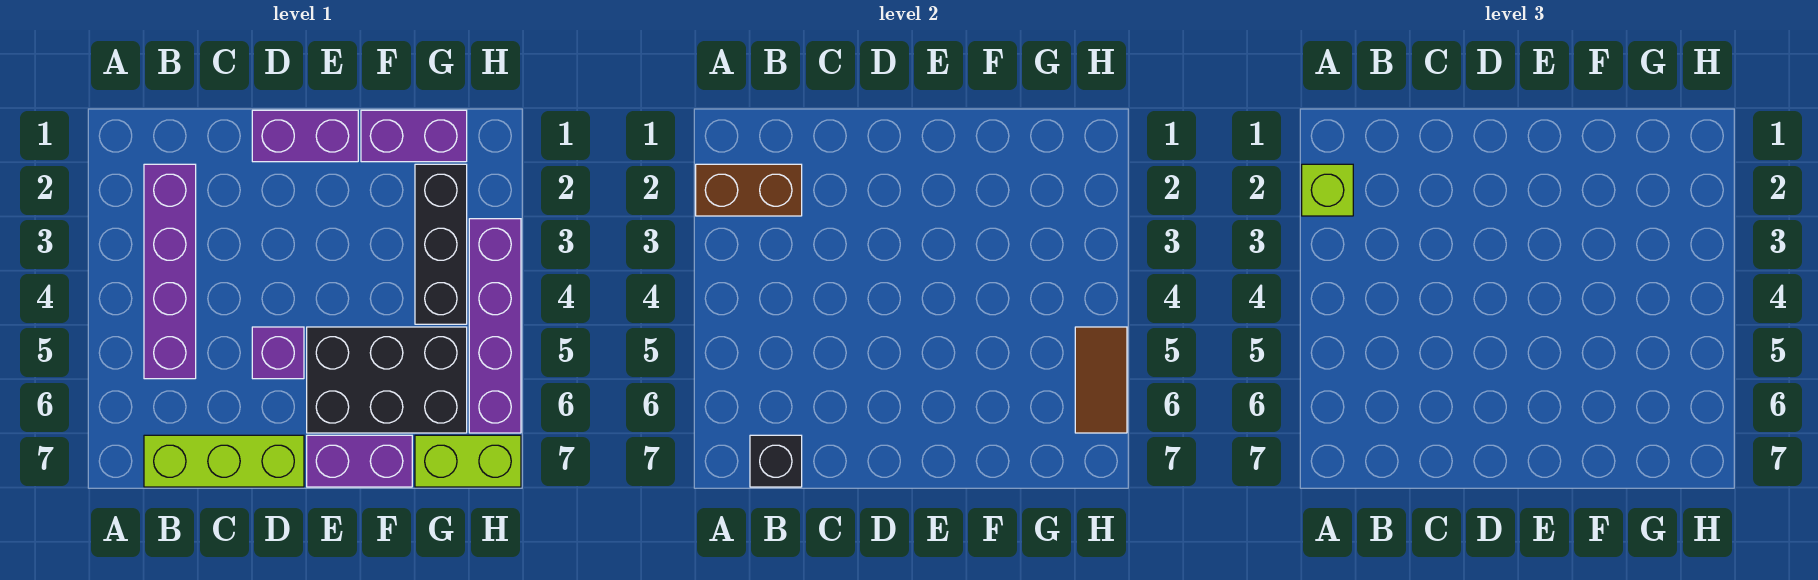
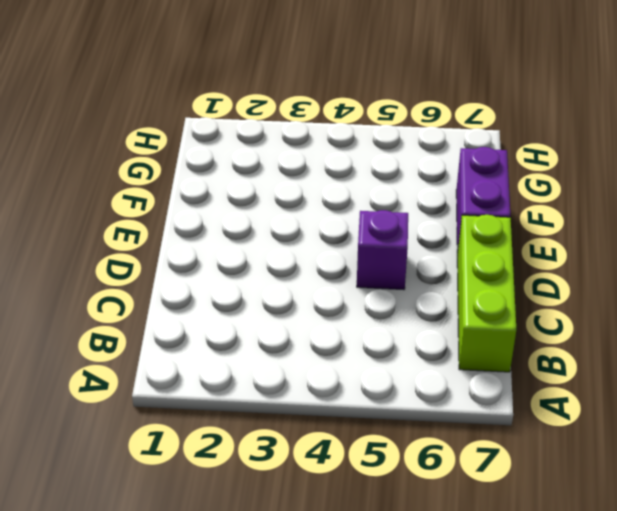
none -> purple 1x4 brick [144,164,196,379]
none -> purple 1x2 brick [252,110,358,162]
none -> black 2x3 brick [307,327,467,433]

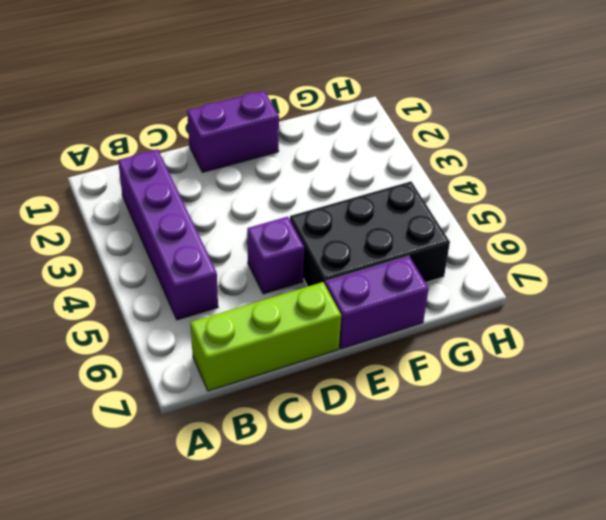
none -> purple 1x2 brick [361,110,467,162]
none -> black 1x3 brick [415,164,467,324]
none -> lime 1x2 brick [415,435,521,487]

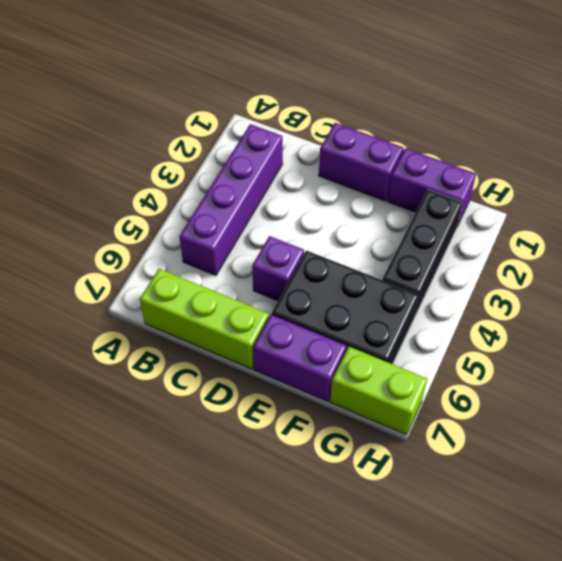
none -> purple 1x4 brick [469,219,521,433]
none -> brown 1x2 brick [696,164,802,216]
none -> black 1x1 brick [750,435,802,487]

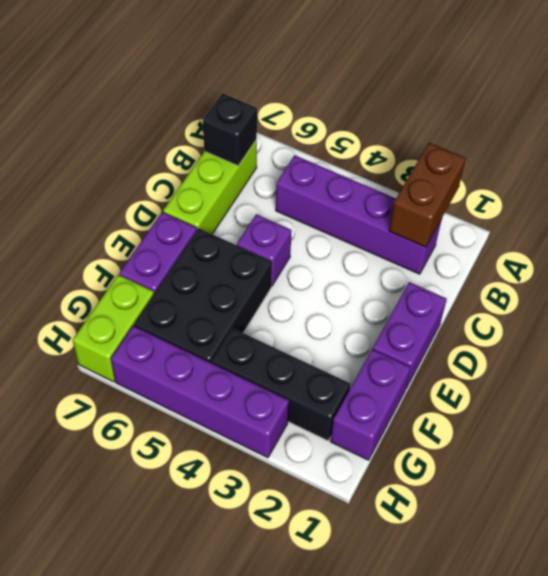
none -> brown 1x2 tile [1075,327,1127,433]
none -> lime 1x1 brick [1302,164,1353,216]

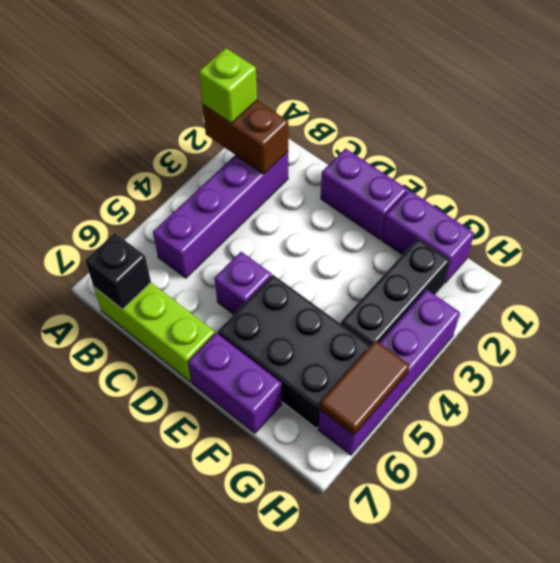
none -> lime 1x2 brick [415,435,521,487]

